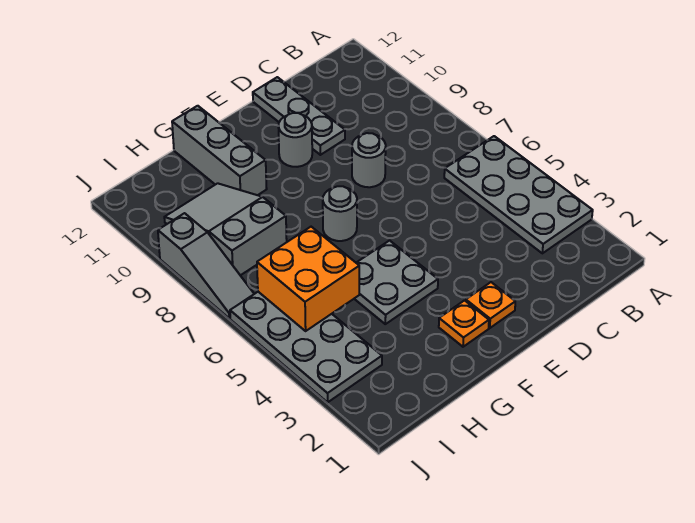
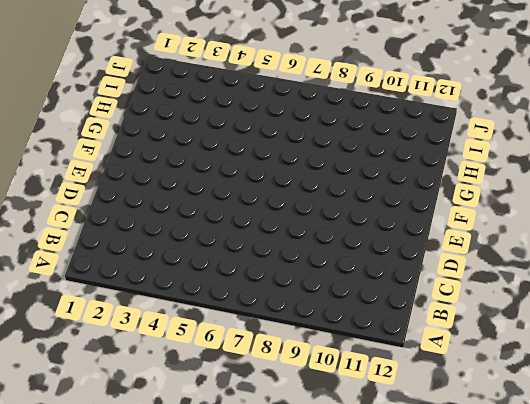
none -> grey 2x4 plate [444,136,593,253]
none -> grey 1x1 round brick [352,133,386,187]
none -> grey 1x3 plate [253,77,345,155]

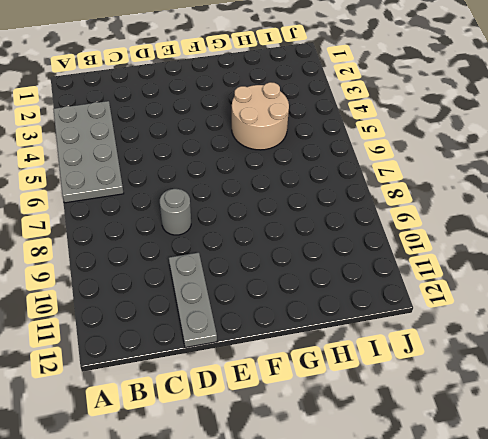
tan 2x2 round brick [232,82,289,150] -> grey 2x2 plate [354,241,438,324]
none -> orange 1x1 plate [466,282,515,328]
none -> grey 1x1 round brick [278,113,312,167]
none -> orange 1x1 plate [439,300,489,347]

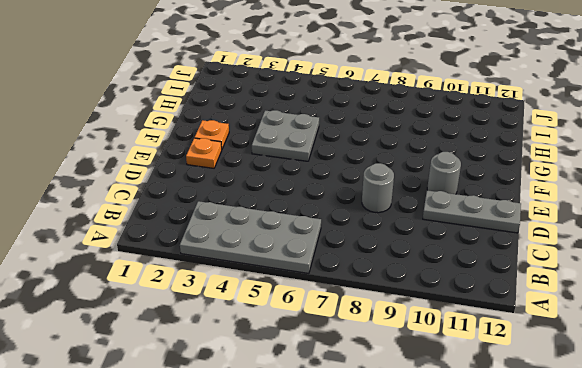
none -> grey 1x1 round brick [323,186,357,241]
none -> grey 1x3 brick [172,106,267,195]
none -> grey 2x3 slope [164,183,287,275]

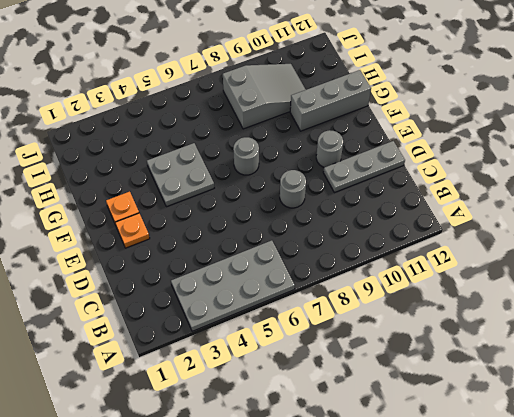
none -> grey 2x4 plate [230,292,382,402]
none -> grey 1x3 slope [158,213,254,318]
none -> orange 2x2 brick [257,227,359,331]

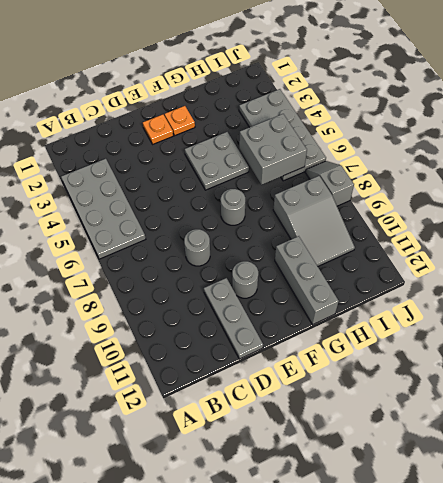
grey 2x2 brick [239,114,307,185] -> orange 2x2 brick [257,227,359,331]
grey 1x2 slope [306,161,354,206] -> grey 1x3 slope [158,213,254,318]

